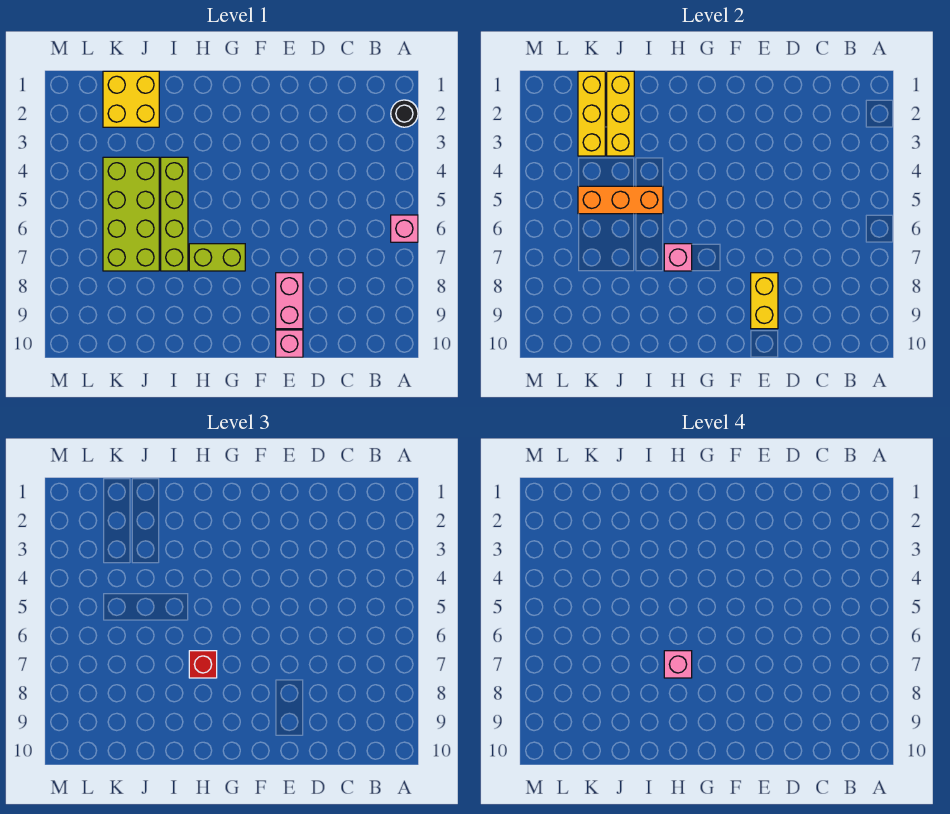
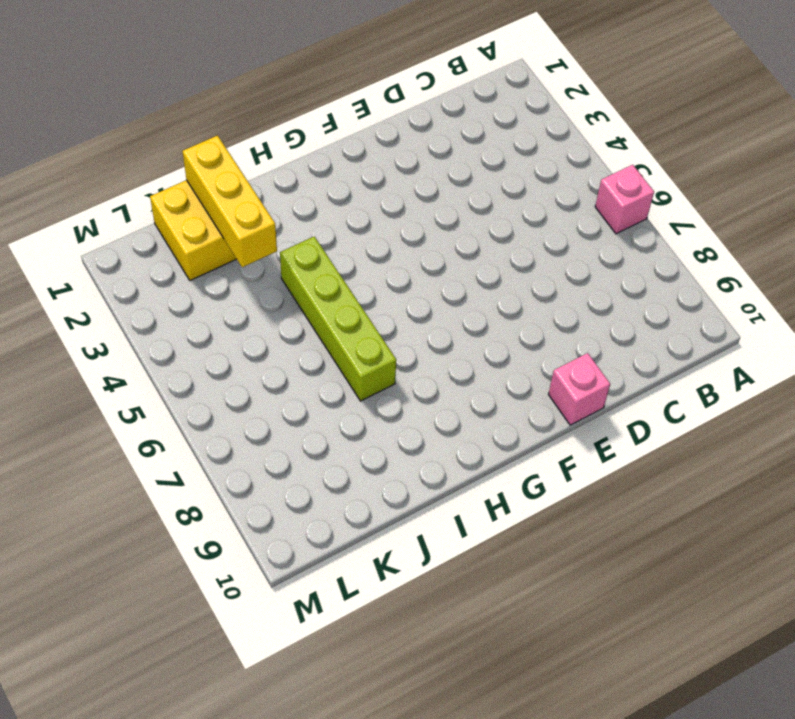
none -> black 1x1 round brick [391,100,418,127]
none -> pink 1x2 brick [276,273,303,329]
none -> lime 1x2 brick [189,244,245,271]

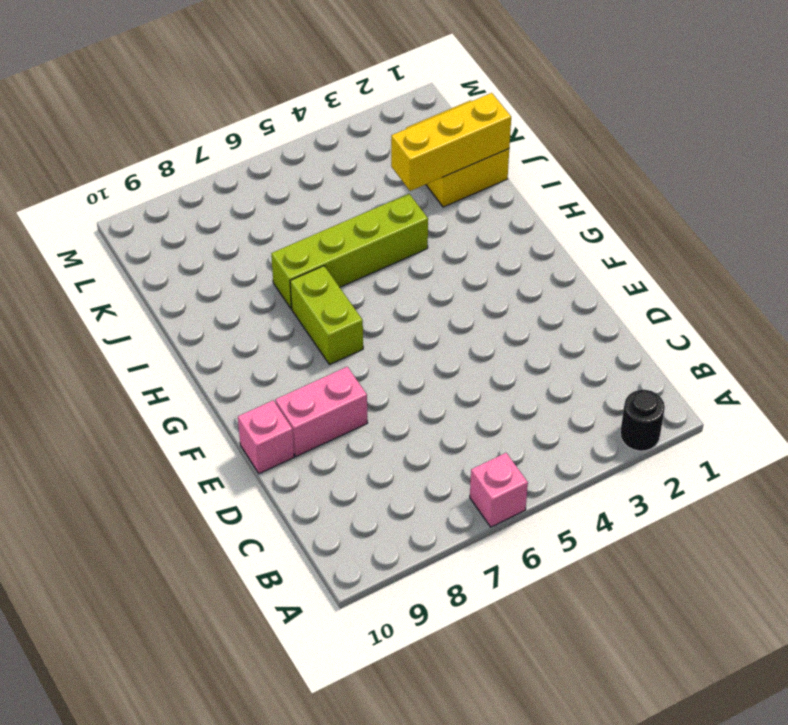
none -> lime 2x4 brick [103,157,159,271]
none -> yellow 1x2 brick [751,273,778,329]
none -> pink 1x1 brick [664,244,692,271]

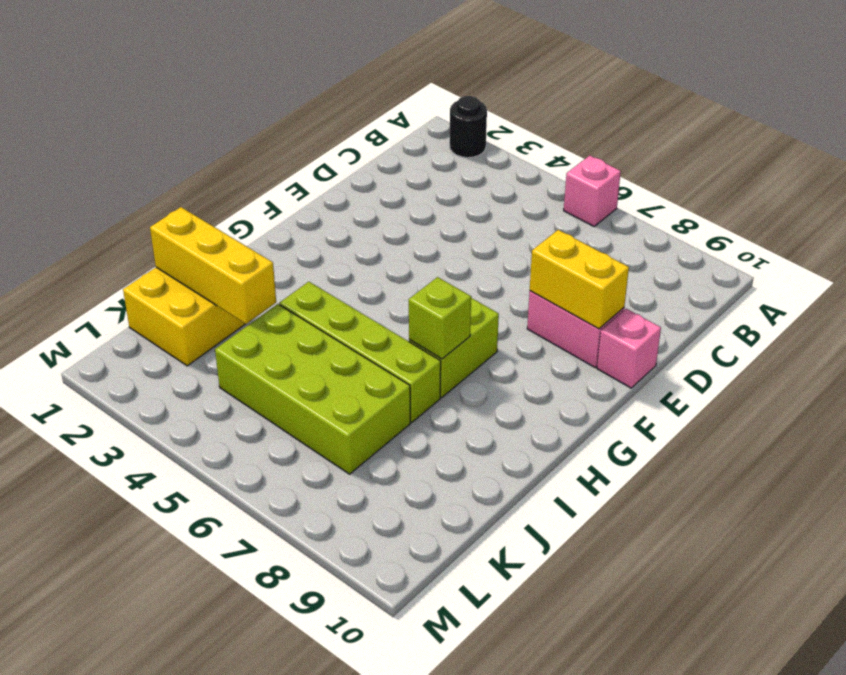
lime 1x1 brick [409,277,471,359] -> pink 1x1 brick [664,244,692,271]
none -> orange 1x3 brick [578,186,663,214]
none -> yellow 1x3 brick [578,71,605,156]
none -> red 1x1 brick [189,651,217,678]

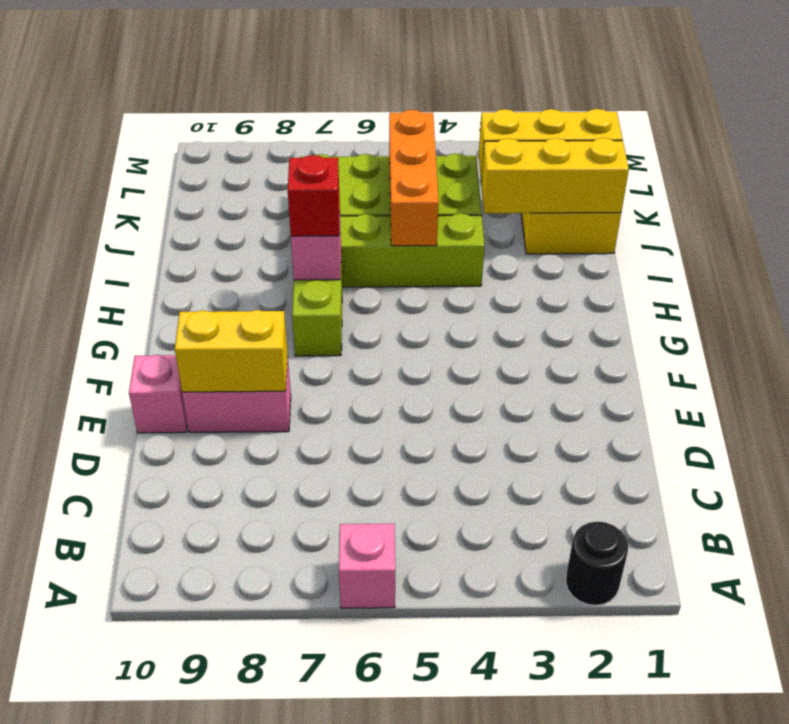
none -> pink 1x1 brick [664,651,692,678]

